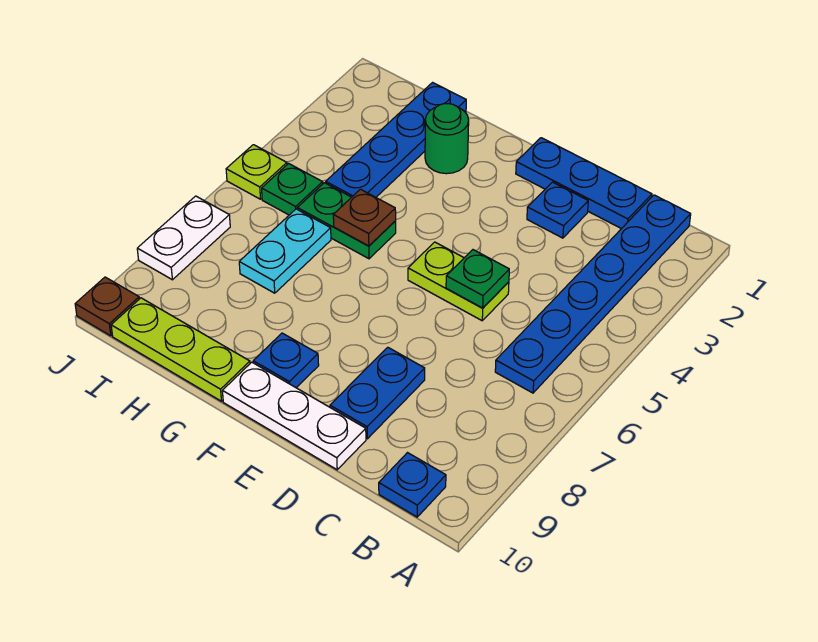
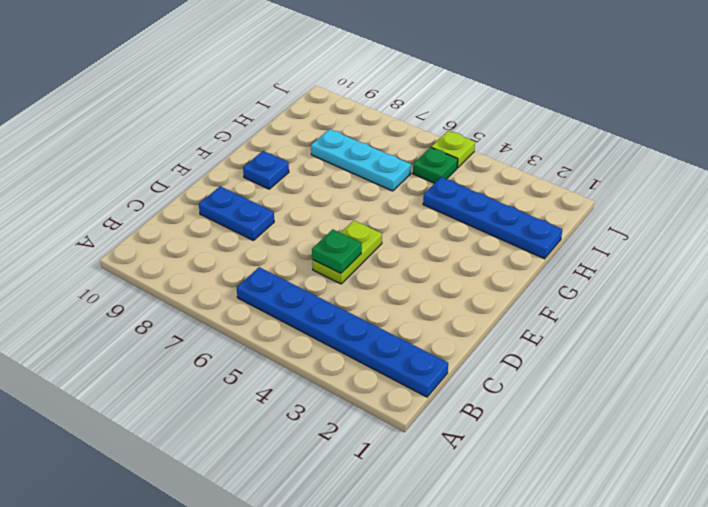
cyan 1x3 plate [311,129,411,191] -> cyan 1x2 plate [239,209,331,293]
none -> blue 1x1 plate [379,453,446,517]
none -> blue 1x3 plate [516,138,652,229]
none -> blue 1x1 plate [527,182,588,238]

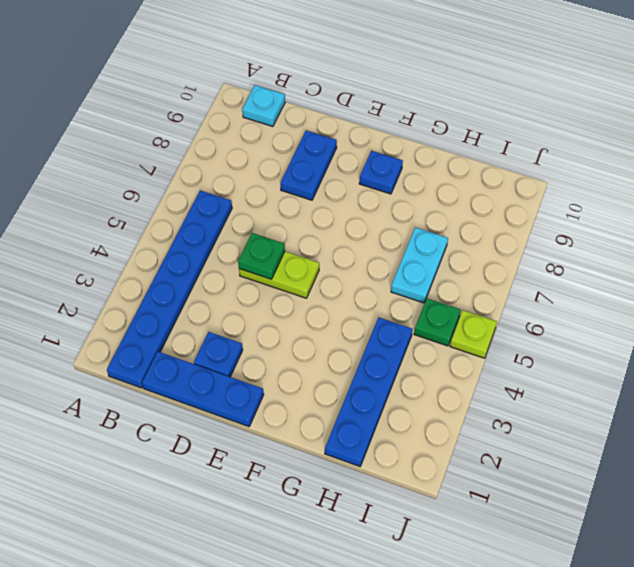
cyan 1x1 plate [242,85,285,126] -> blue 1x1 plate [379,453,446,517]
none -> white 1x3 plate [222,362,366,470]
none -> green 1x1 round brick [425,104,469,174]
none -> green 1x2 plate [297,183,396,259]

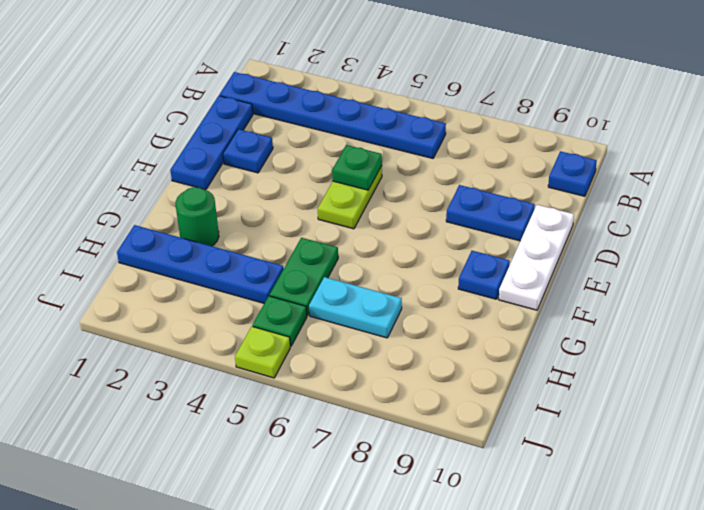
none -> lime 1x3 plate [111,298,250,401]
none -> white 1x2 plate [137,196,230,280]
none -> brown 1x1 plate [75,277,139,336]

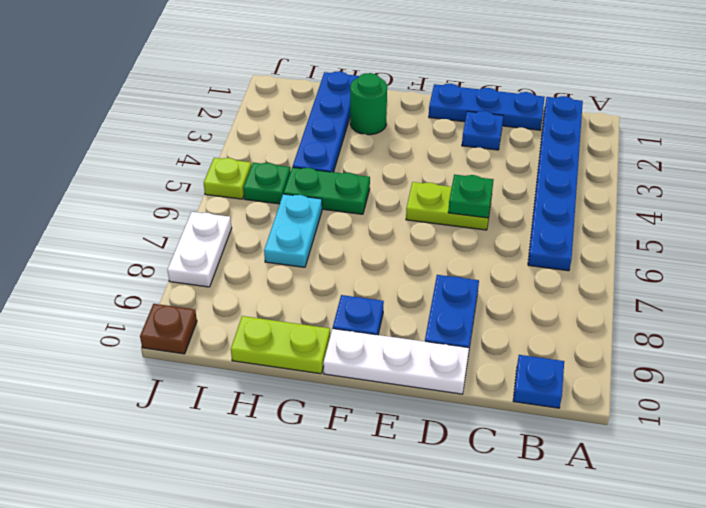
lime 1x2 plate [231,316,330,374] -> lime 1x3 plate [111,298,250,401]
none -> brown 1x1 plate [333,189,396,246]

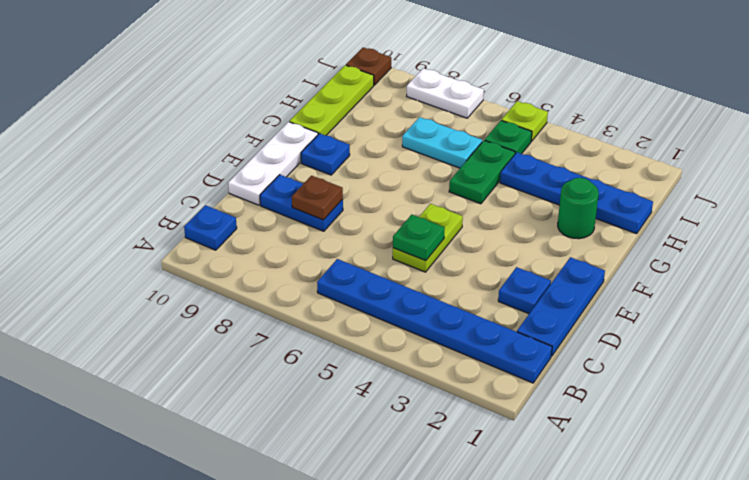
brown 1x1 plate [292,176,343,220] -> brown 1x1 plate moved to [333,189,396,246]

